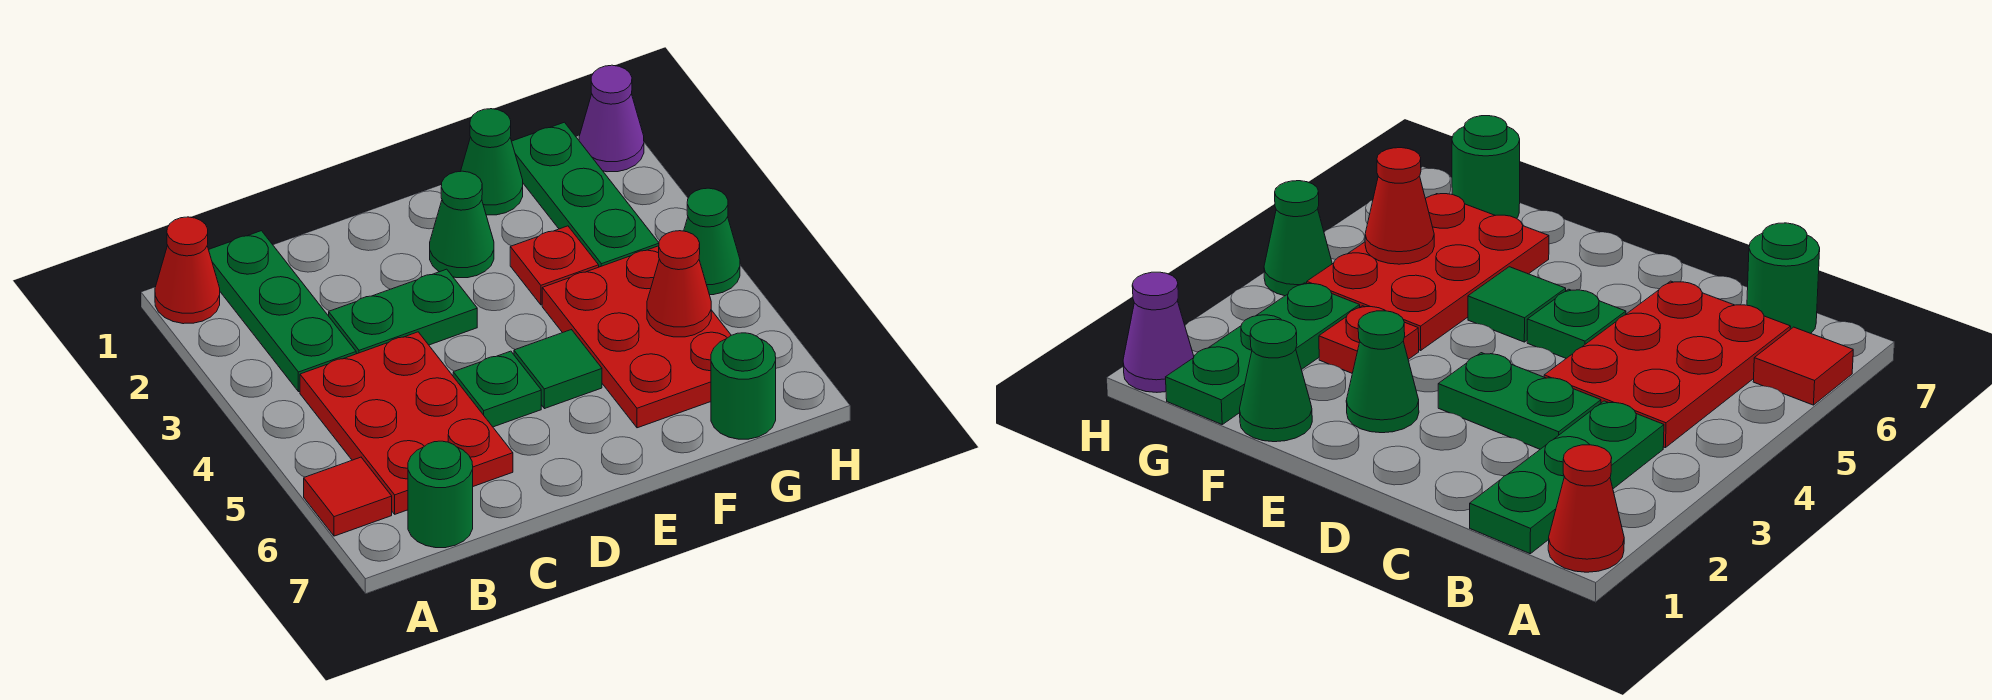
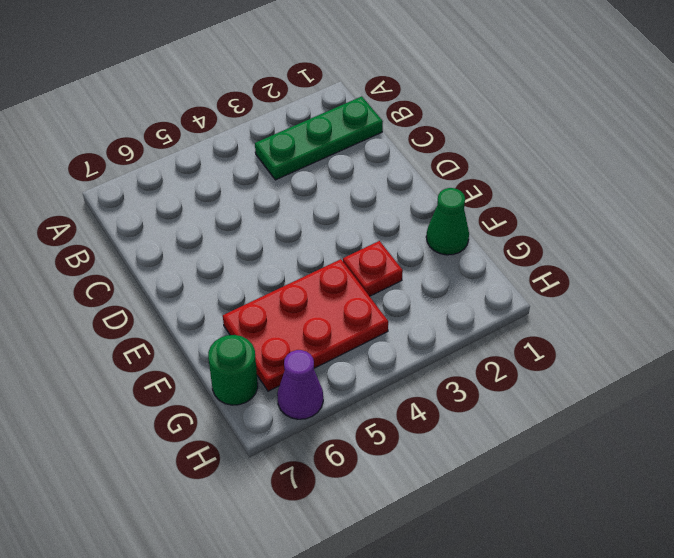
purple 1x1 cone [277,350,323,419] -> purple 1x1 cone moved to [579,65,644,172]
none -> red 1x1 cone [155,217,220,324]
none -> red 1x1 tile [304,457,392,536]
none -> red 2x3 plate [300,332,513,514]

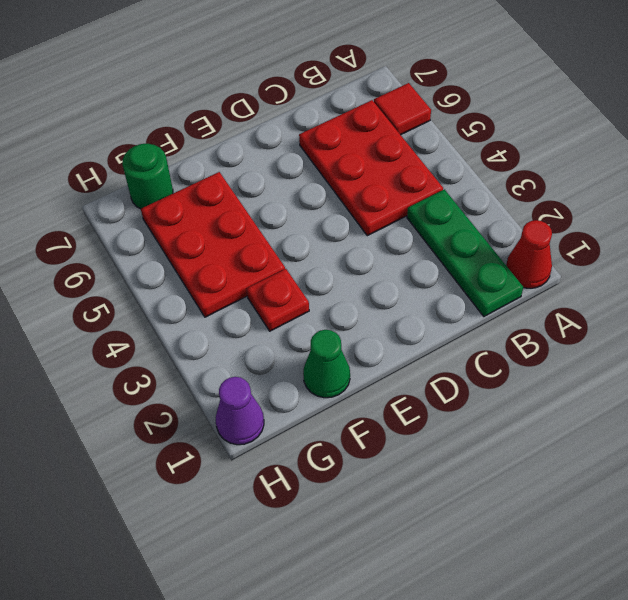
none -> green 1x1 round brick [408,441,473,548]
none -> green 1x2 plate [329,269,477,354]
none -> green 1x1 plate [453,351,541,427]

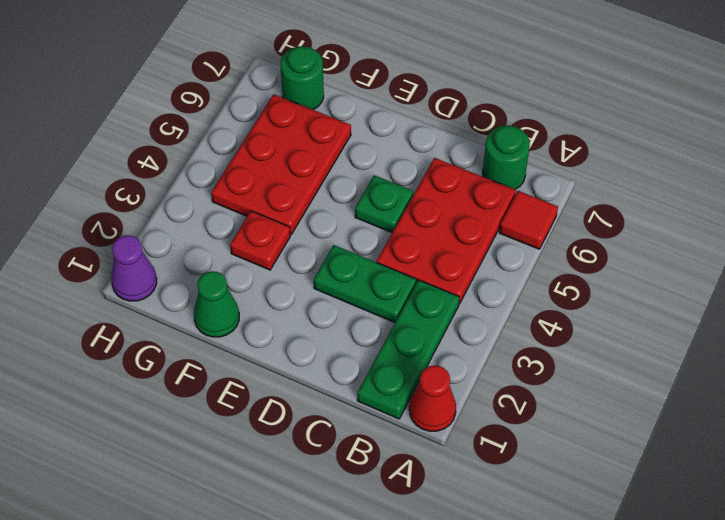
none -> green 1x1 cone [430,171,494,278]
none -> green 1x1 tile [514,330,602,409]
none -> green 1x3 plate [512,122,659,267]

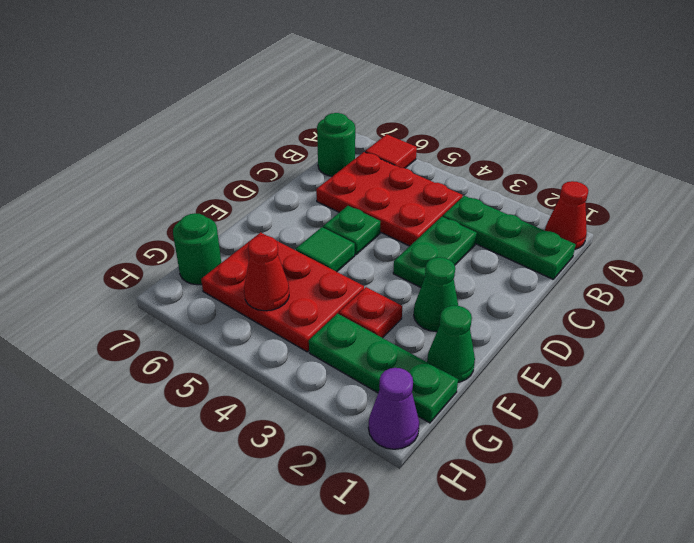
none -> green 1x1 cone [684,188,740,295]

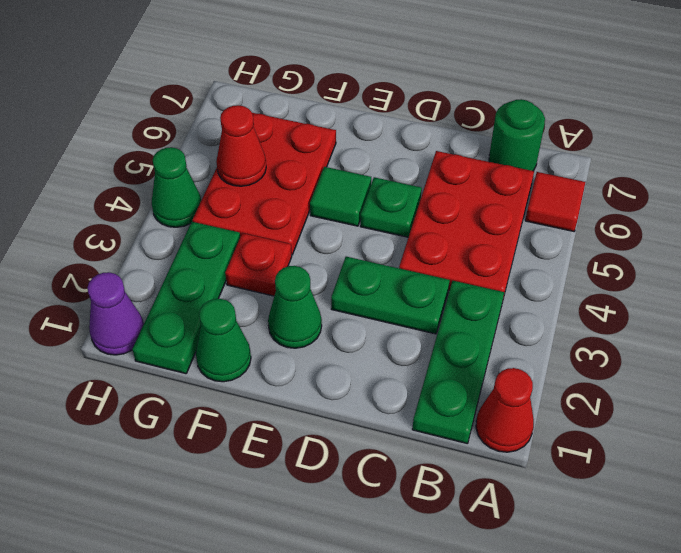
none -> green 1x1 round brick [711,333,776,439]

